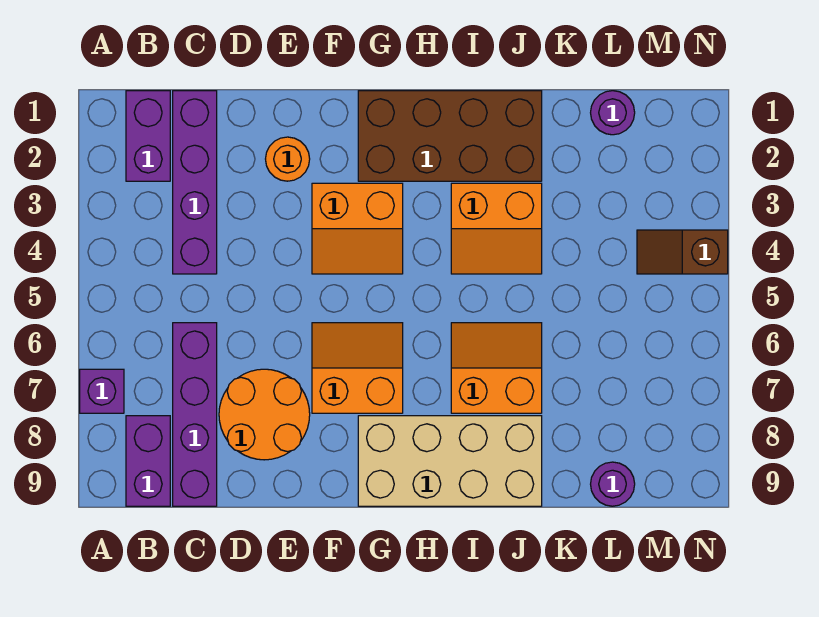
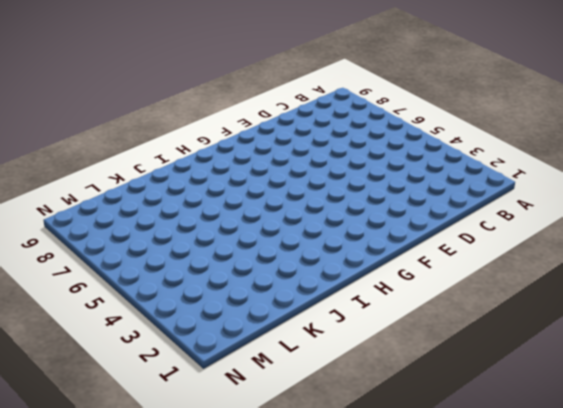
none -> purple 1x1 brick [80,369,124,413]
none -> purple 1x2 brick [126,91,170,181]
none -> purple 1x2 brick [126,416,170,506]

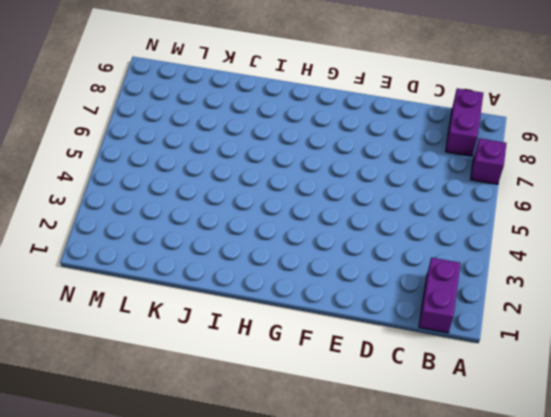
none -> purple 1x4 brick [173,91,217,274]
none -> purple 1x4 brick [173,323,217,506]
none -> orange 2x2 round brick [219,369,310,460]

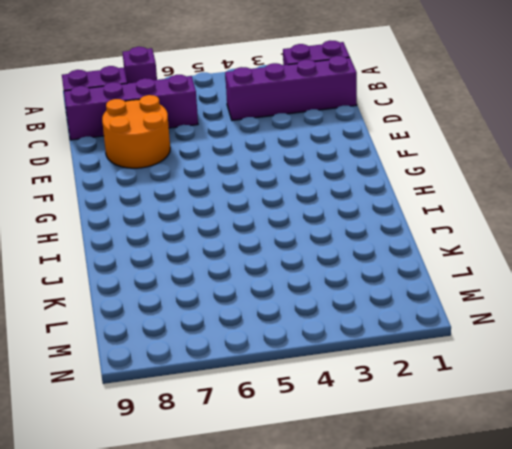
none -> orange 1x1 round brick [266,137,310,181]
none -> orange 2x2 slope [312,183,403,274]
none -> orange 2x2 slope [312,323,403,413]

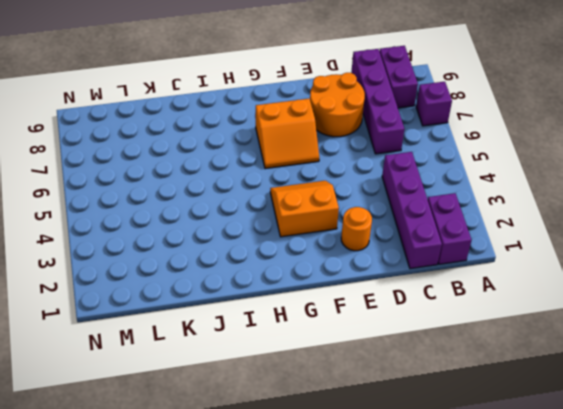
none -> brown 2x4 brick [358,91,542,181]
none -> tan 2x4 brick [358,416,542,506]
none -> orange 2x2 slope [451,183,542,274]

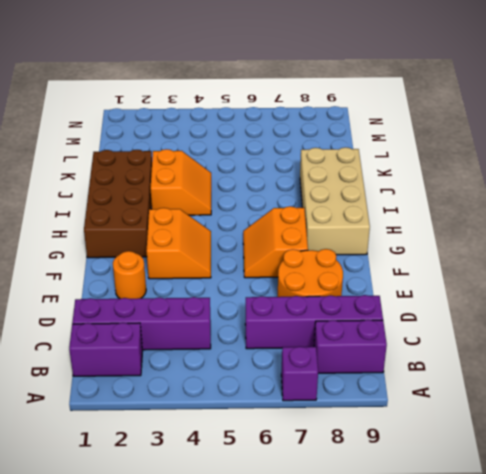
none -> orange 2x2 slope [451,323,542,413]
none -> purple 1x1 round brick [591,91,635,135]
none -> purple 1x1 round brick [591,462,635,506]

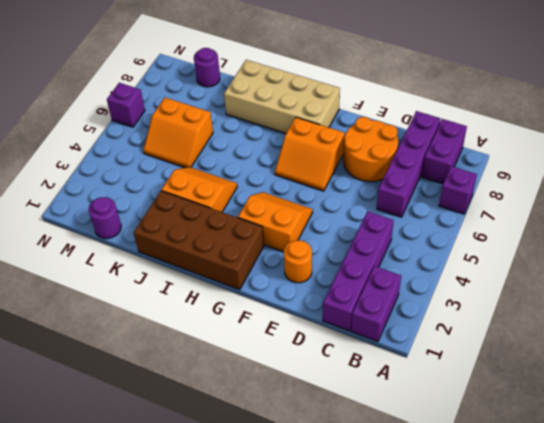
orange 2x2 slope [143,98,213,168] -> orange 2x2 slope moved to [451,323,542,413]
purple 1x1 brick [107,83,145,127] -> none
none -> brown 1x2 slope [637,230,728,274]

